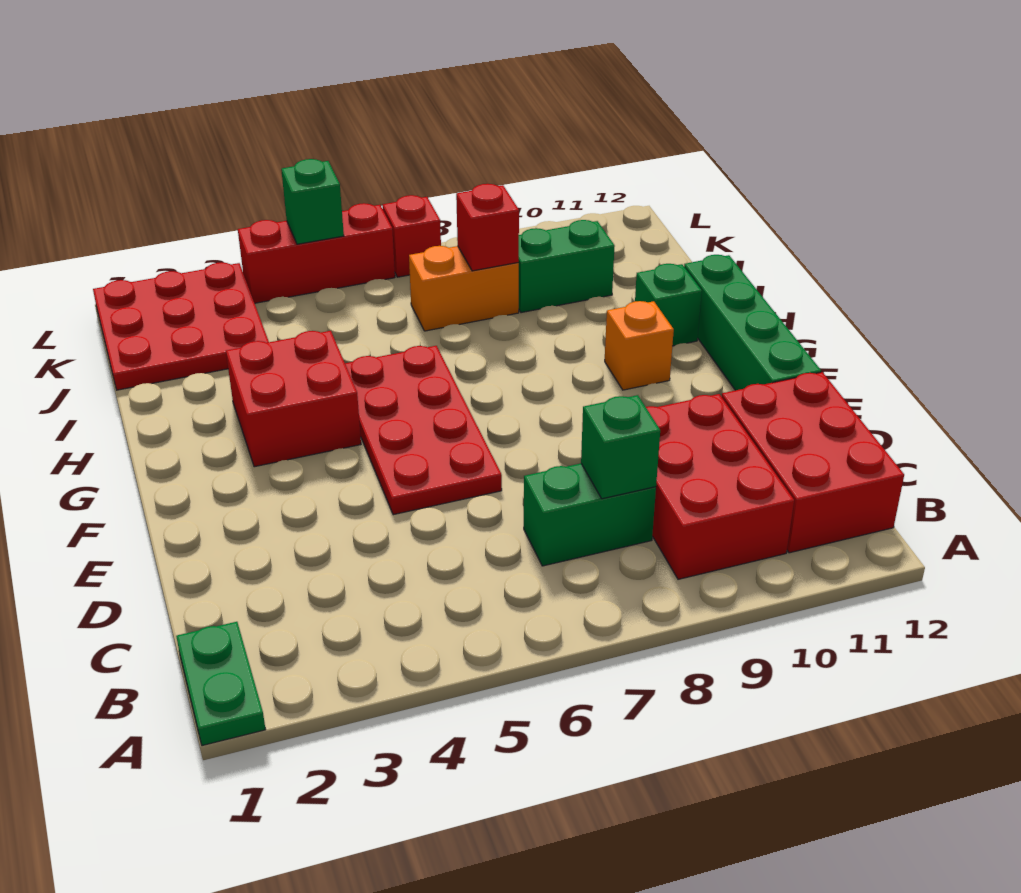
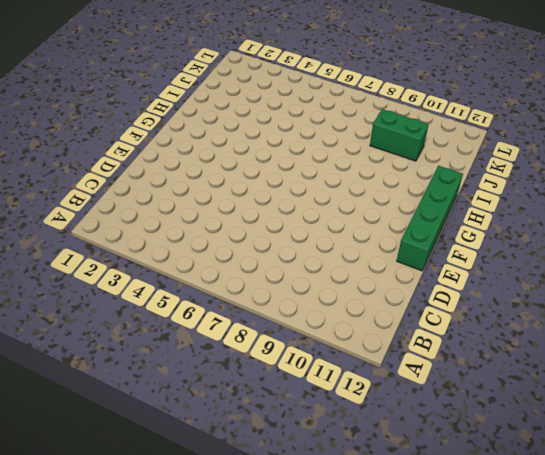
none -> green 1x2 plate [176,622,266,746]
none -> red 2x3 brick [646,394,794,579]
none -> red 2x3 brick [722,372,904,553]

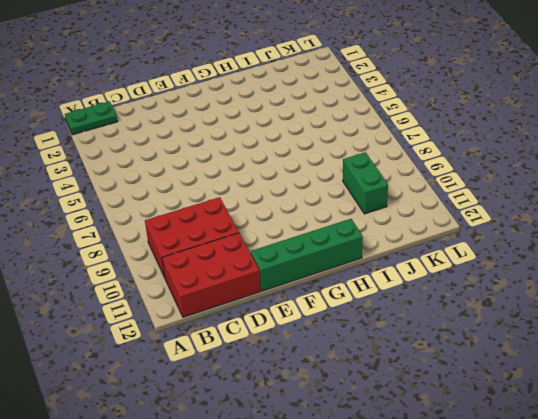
none -> green 1x2 brick [524,463,656,566]
none -> red 2x4 plate [345,346,502,515]
none -> red 2x2 brick [226,331,361,467]

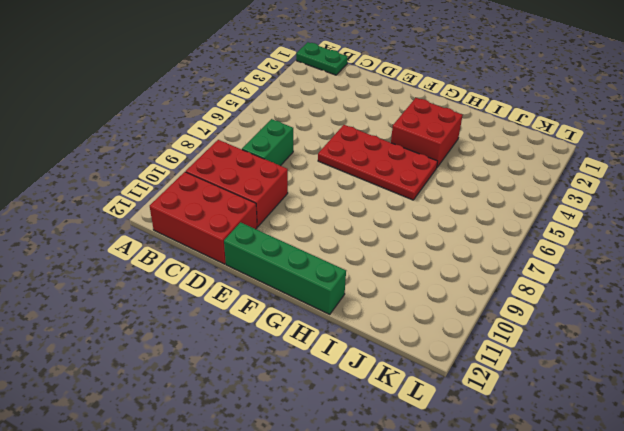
none -> orange 1x1 brick [605,301,674,390]
none -> green 1x1 brick [635,264,702,346]
none -> red 3x3 plate [93,262,269,390]

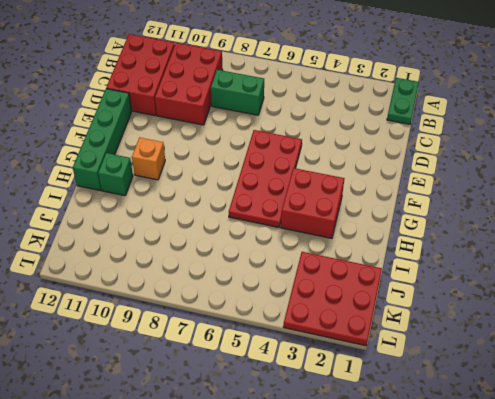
none -> orange 1x2 brick [409,246,519,331]
none -> green 1x2 brick [518,220,615,313]
none -> red 1x3 brick [238,203,395,303]

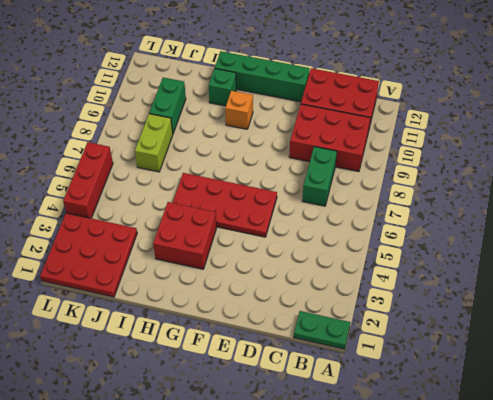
lime 1x2 brick [135,114,173,172] -> orange 1x2 brick [409,246,519,331]
none -> red 1x1 brick [383,195,441,277]
none -> green 1x1 brick [581,395,660,499]
none -> red 1x1 brick [456,184,519,271]

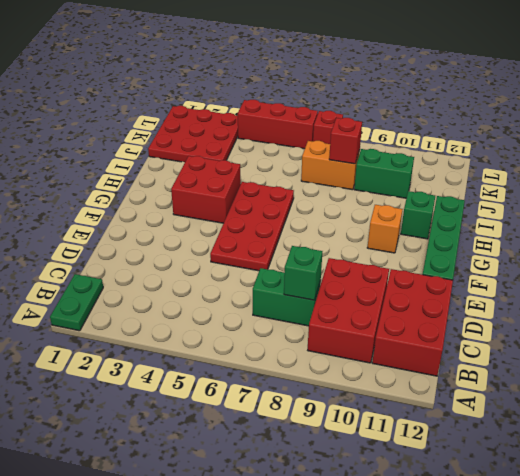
none -> green 1x1 brick [281,159,344,244]

